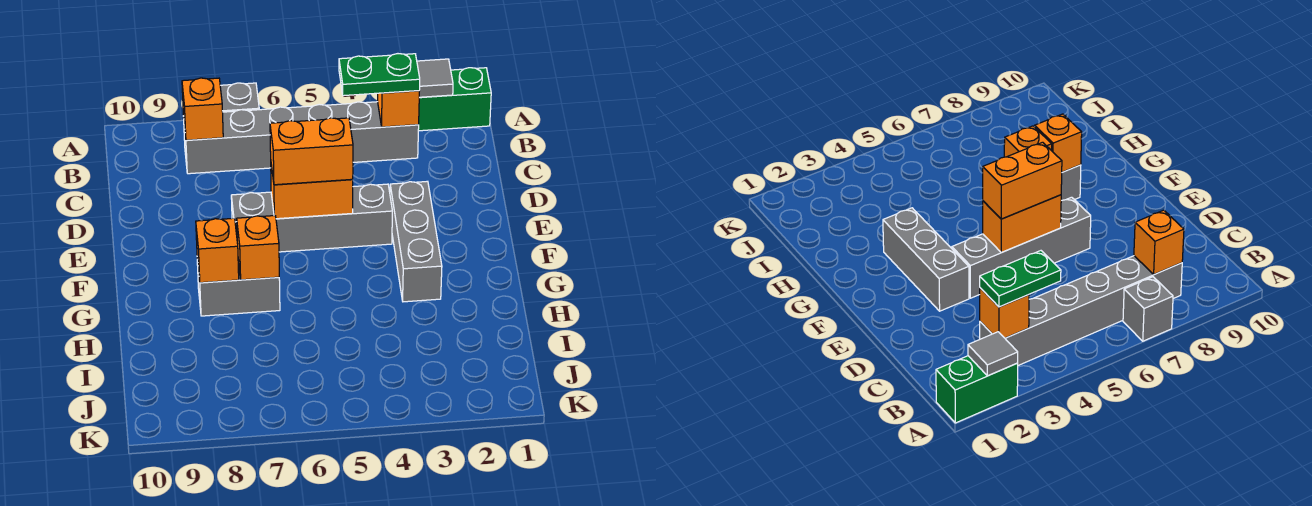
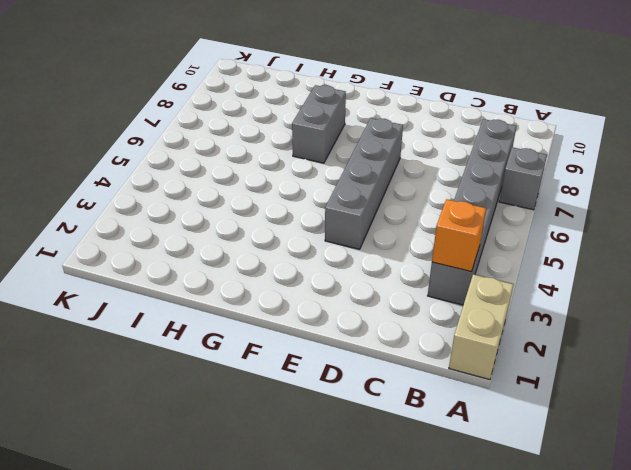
tan 1x2 brick [449,274,514,380] -> green 1x2 brick [418,68,491,131]
none -> grey 1x3 brick [390,181,442,302]
none -> grey 1x1 tile [417,59,453,97]
none -> orange 1x1 brick [182,78,223,140]

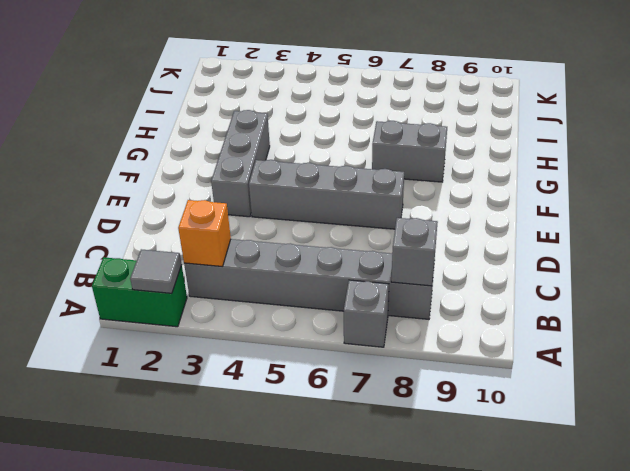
grey 1x1 brick [391,218,438,286] -> orange 1x1 brick [182,78,223,140]
none -> orange 1x2 brick [271,165,353,219]
none -> orange 1x1 brick [237,216,279,280]
none -> orange 1x1 brick [196,218,239,283]

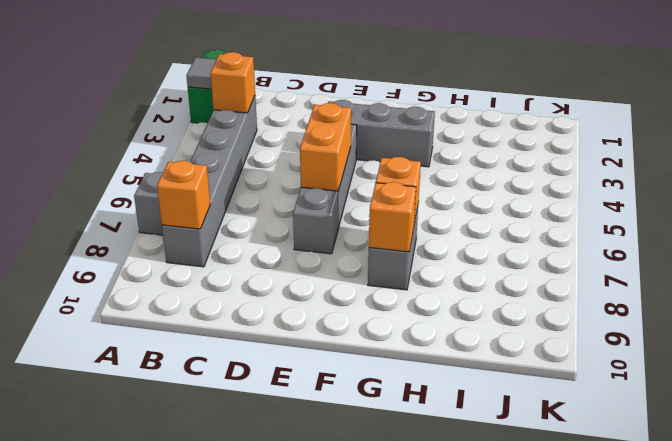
none -> green 1x2 plate [339,54,420,96]
none -> orange 1x2 brick [270,118,353,185]

